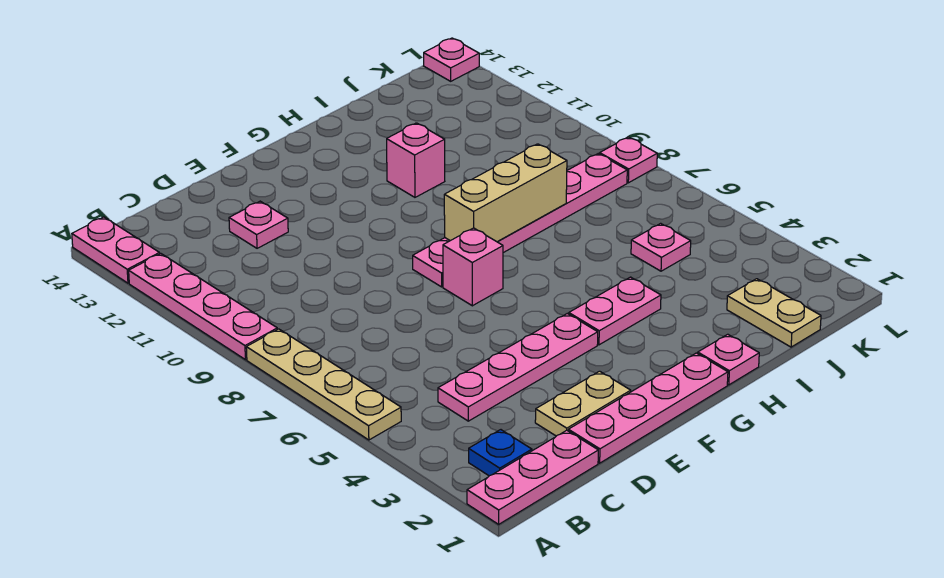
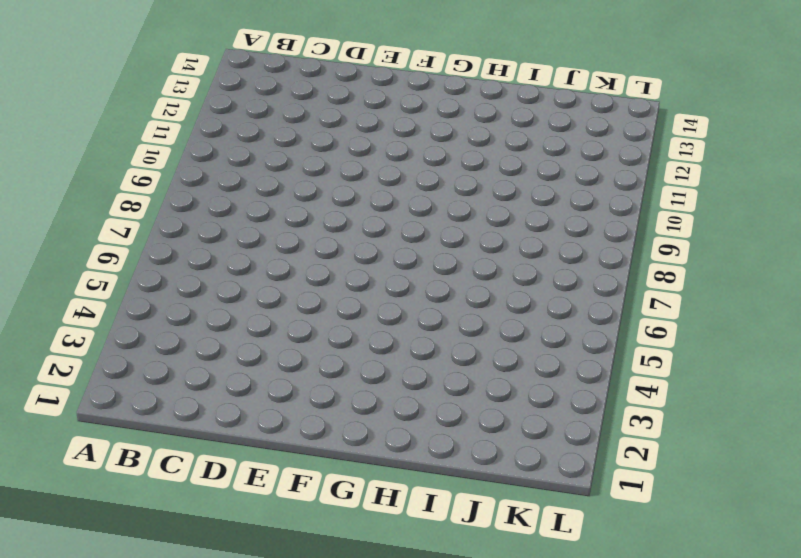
none -> pink 1x3 plate [467,430,598,524]
none -> tan 1x4 plate [246,329,401,440]
none -> pink 1x4 plate [129,254,277,360]

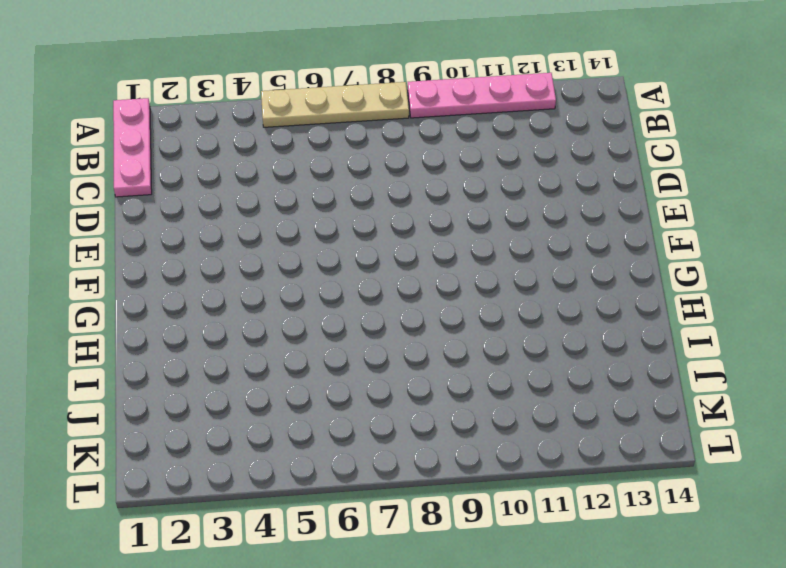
none -> pink 1x2 plate [72,217,160,283]
none -> blue 1x1 plate [469,430,532,476]
none -> pink 1x4 plate [438,314,598,421]

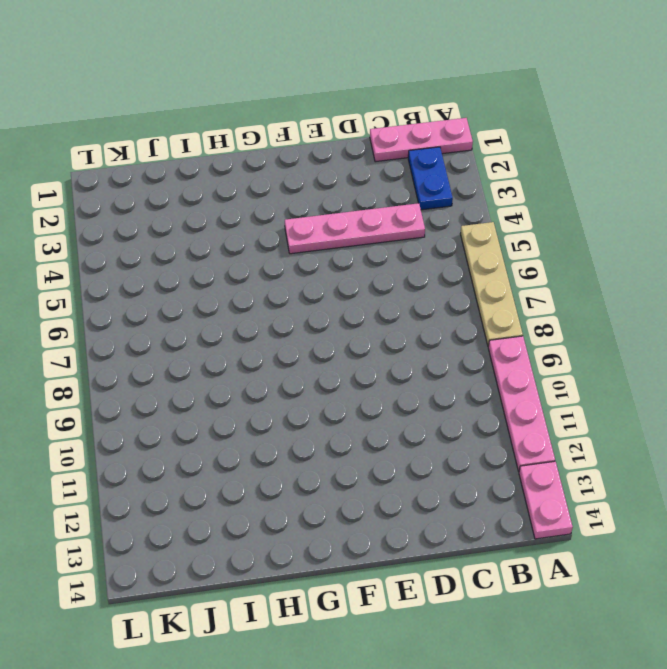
blue 1x2 plate [408,147,453,210] -> blue 1x1 plate [469,430,532,476]
none -> pink 1x4 plate [568,353,728,463]
none -> tan 1x2 plate [535,371,631,436]
none -> pink 1x1 plate [229,201,288,248]

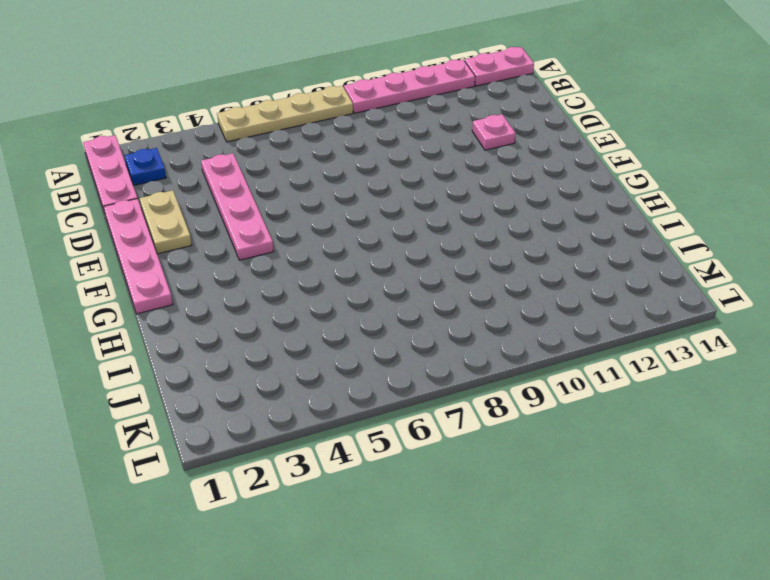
none -> pink 1x1 brick [443,228,503,306]
none -> pink 1x6 plate [413,154,627,287]
none -> pink 1x2 plate [569,277,661,345]

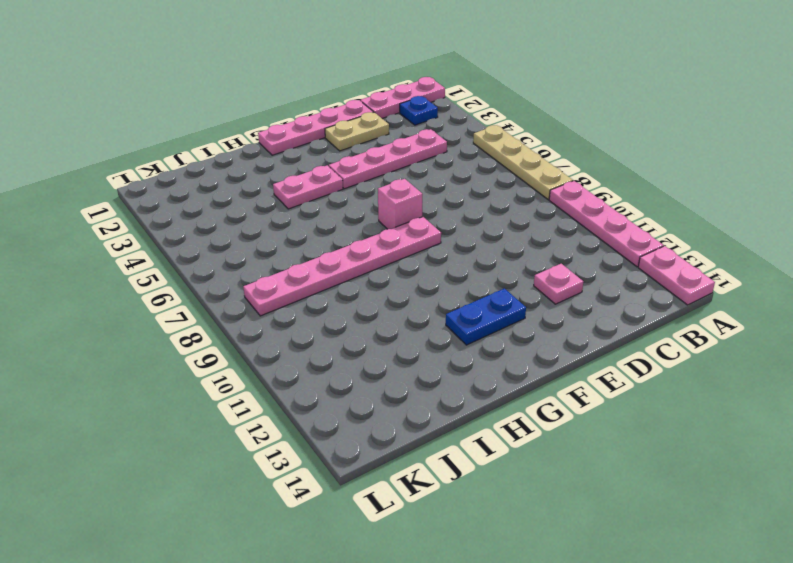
blue 1x2 plate [446,288,526,345] -> none
none -> pink 1x1 plate [698,334,759,385]
none -> pink 1x1 brick [387,123,445,197]
none -> tan 1x2 plate [727,279,821,347]

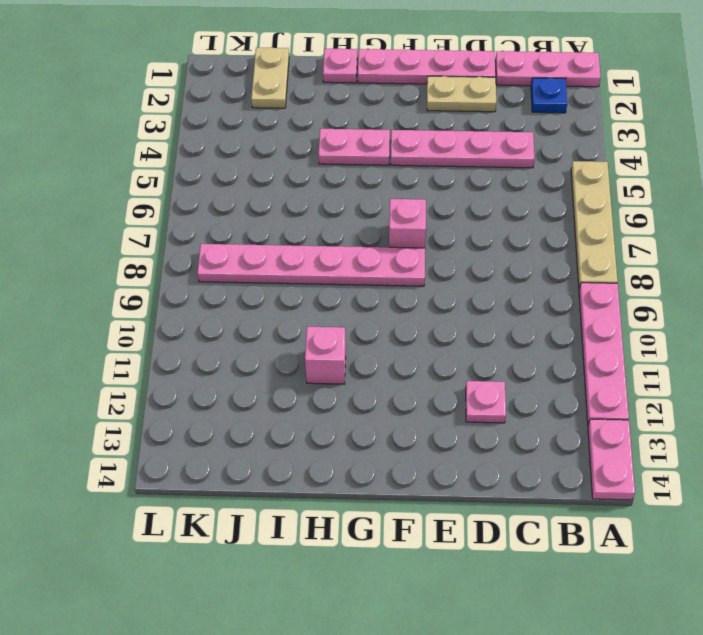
none -> pink 1x1 plate [631,223,691,271]
none -> pink 1x1 plate [600,137,657,183]
none -> pink 1x1 plate [424,38,479,81]

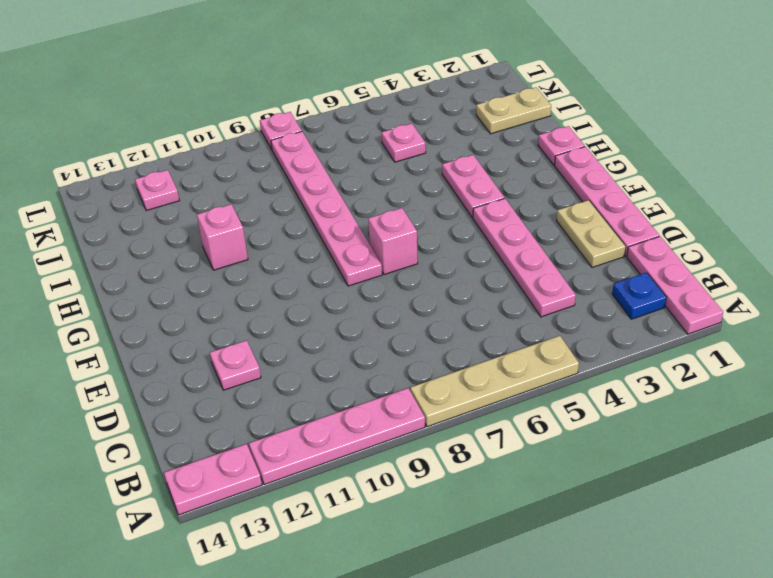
pink 1x1 plate [135,170,179,211] -> pink 1x1 plate moved to [424,38,479,81]
none -> tan 1x3 brick [444,144,567,242]

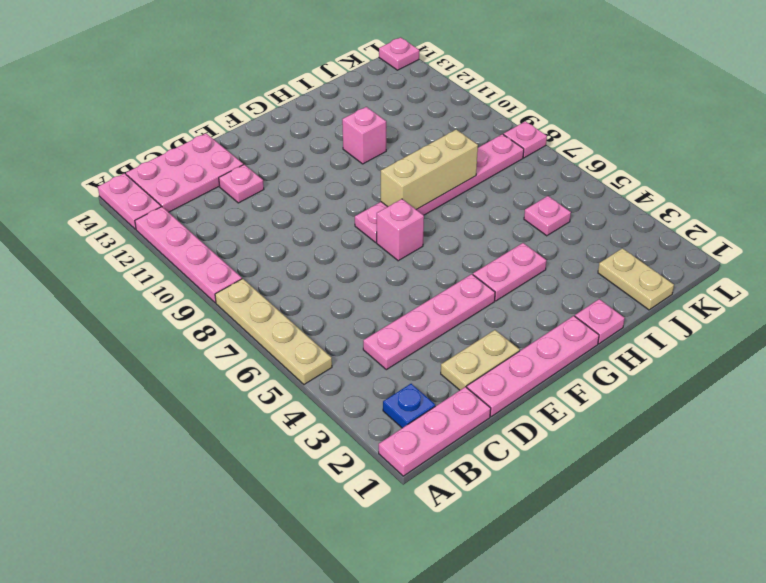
pink 2x3 plate [126,133,243,212] -> none

